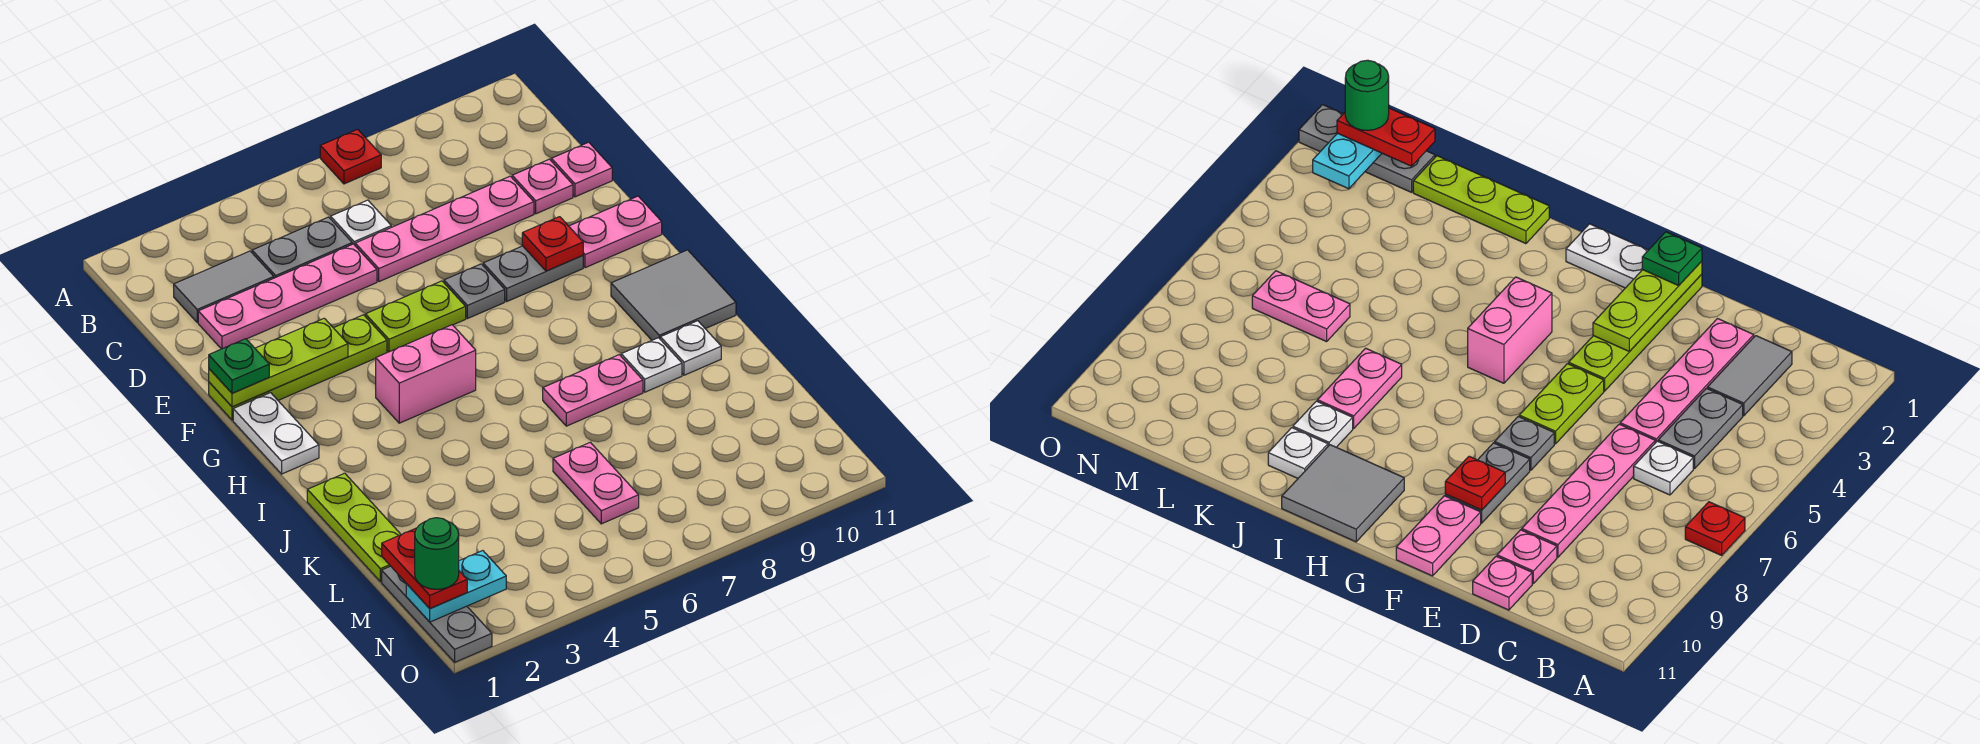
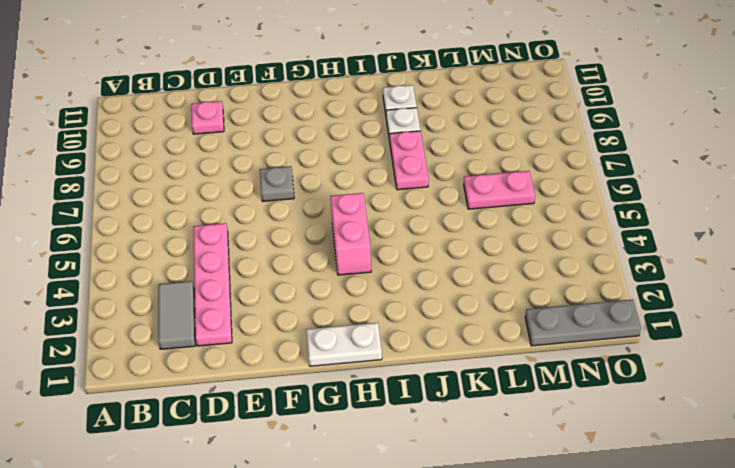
none -> red 1x1 plate [320,129,381,184]
none -> grey 1x2 plate [252,217,352,278]
none -> white 1x1 plate [331,200,391,245]

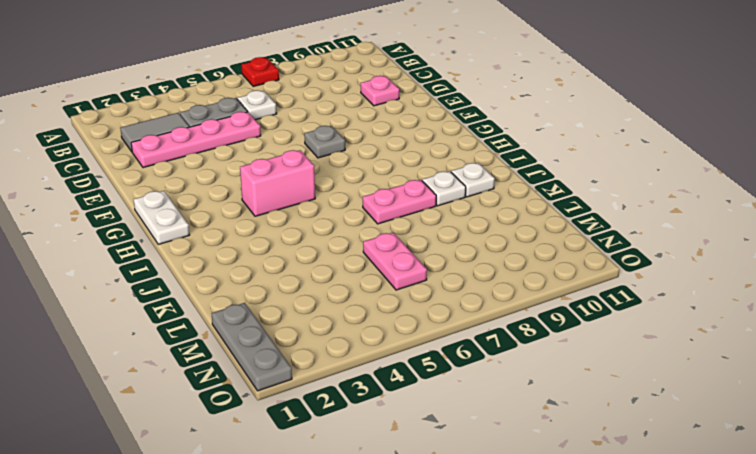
none -> pink 1x4 plate [355,176,534,282]
none -> pink 1x1 plate [551,142,612,197]
none -> lime 1x4 plate [209,315,387,420]

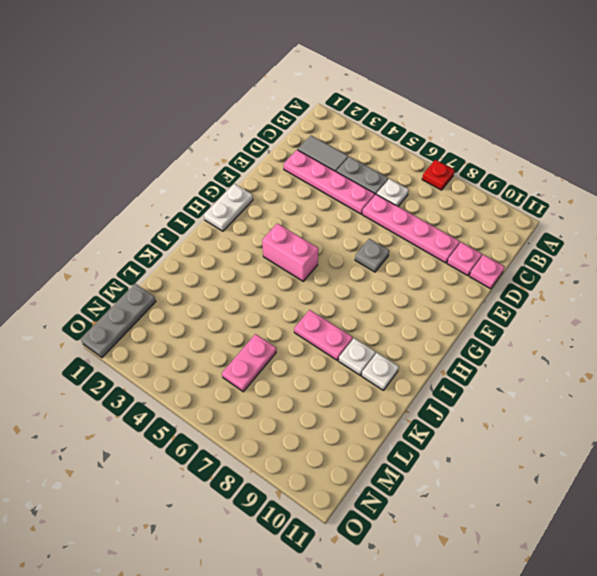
none -> lime 1x4 plate [209,315,387,420]
none -> lime 1x2 plate [365,281,466,352]
none -> grey 1x2 plate [483,246,583,301]

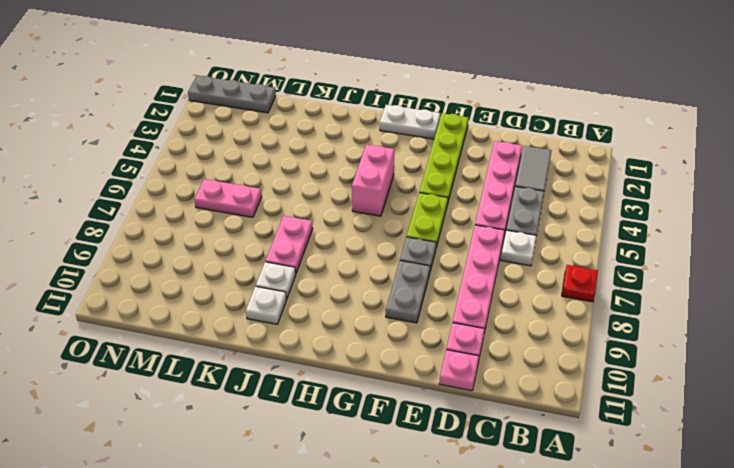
none -> pink 1x2 plate [569,196,662,268]
none -> grey 2x2 tile [611,250,736,340]
none -> lime 1x3 plate [307,473,401,582]

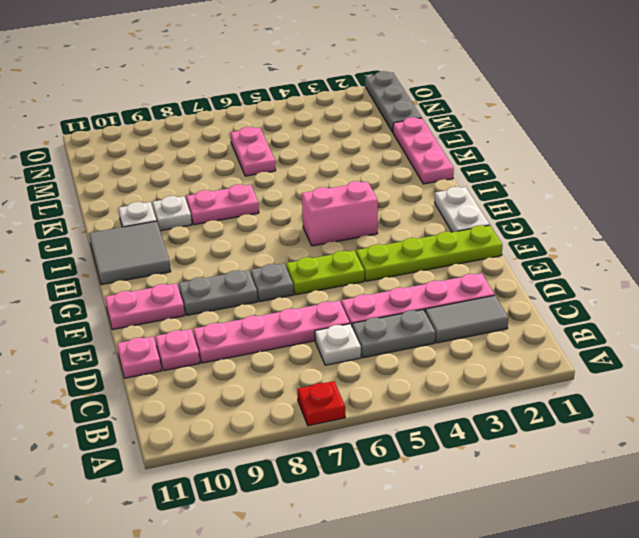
pink 1x3 plate [393,117,454,184] -> lime 1x3 plate [307,473,401,582]
none -> lime 1x3 plate [209,318,348,407]
none -> red 1x1 plate [522,217,583,271]
none -> cyan 1x2 plate [406,551,506,622]

